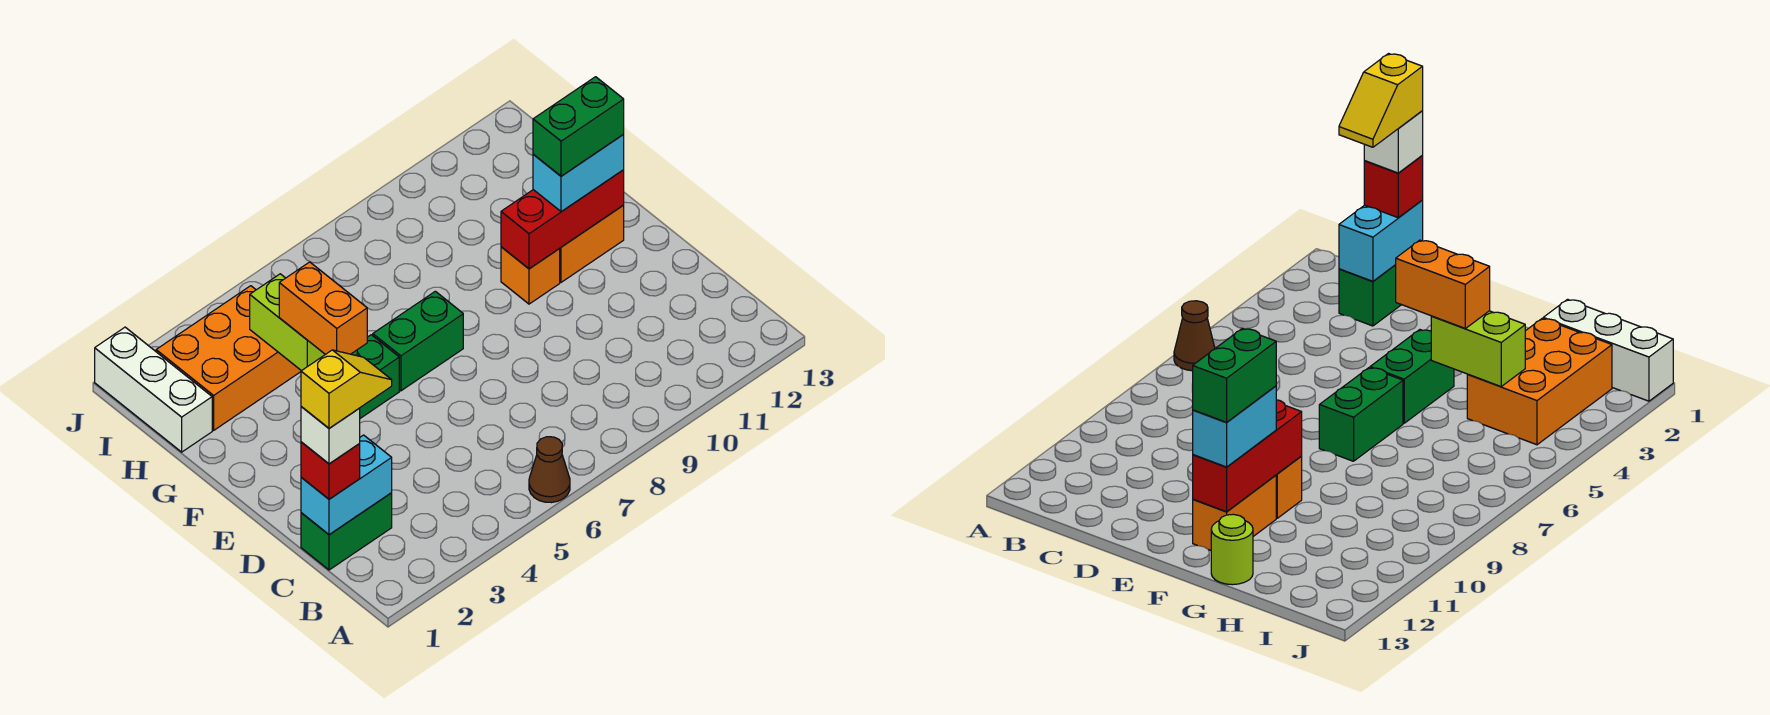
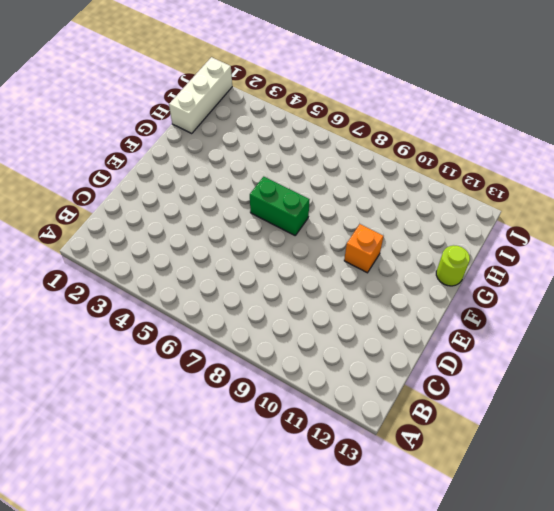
none -> brown 1x1 cone [529,437,570,503]
none -> green 1x2 brick [301,493,392,570]
none -> green 1x2 brick [352,335,399,418]

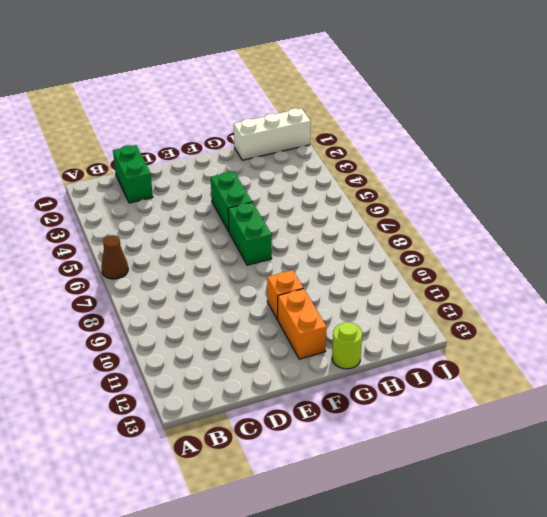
none -> orange 2x3 brick [156,286,301,430]
none -> cyan 1x2 brick [301,435,392,535]
none -> red 1x3 brick [501,170,624,269]

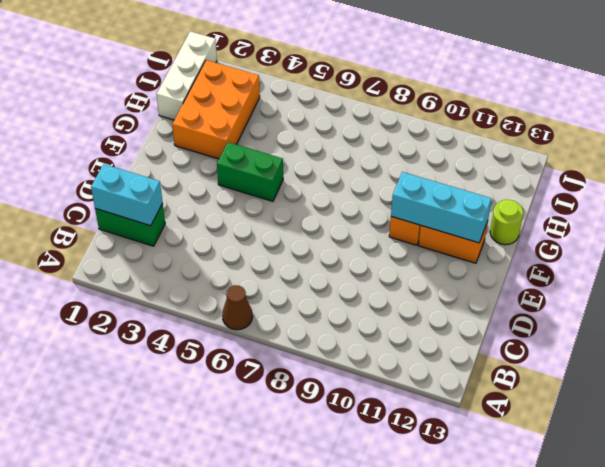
cyan 1x3 brick [391,172,492,243] -> red 1x3 brick [501,170,624,269]
orange 2x3 brick [172,60,260,159] -> orange 2x3 brick turned to [156,286,301,430]
none -> green 1x2 brick [373,291,463,391]
none -> lime 1x2 brick [250,274,325,371]
none -> red 1x1 brick [301,442,360,499]

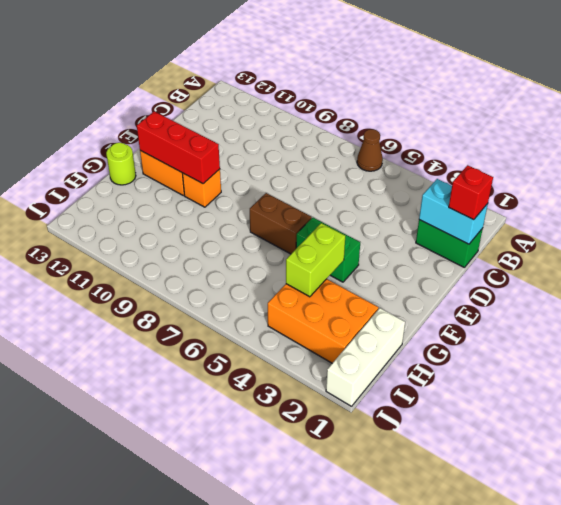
brown 1x2 brick [250,193,312,254] -> green 1x2 brick [373,291,463,391]
none -> orange 1x2 brick [279,262,367,355]
none -> cyan 1x2 brick [533,135,624,212]
none -> white 1x1 brick [301,407,360,464]

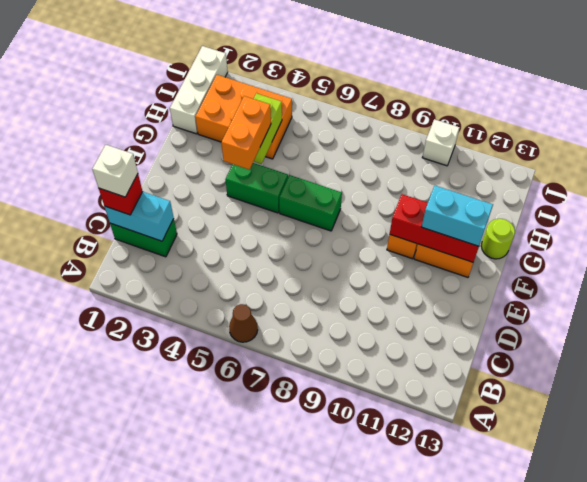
white 1x1 brick [422,119,460,166] -> none
none -> green 1x2 brick [533,77,624,176]
none -> yellow 1x2 slope [301,350,392,428]

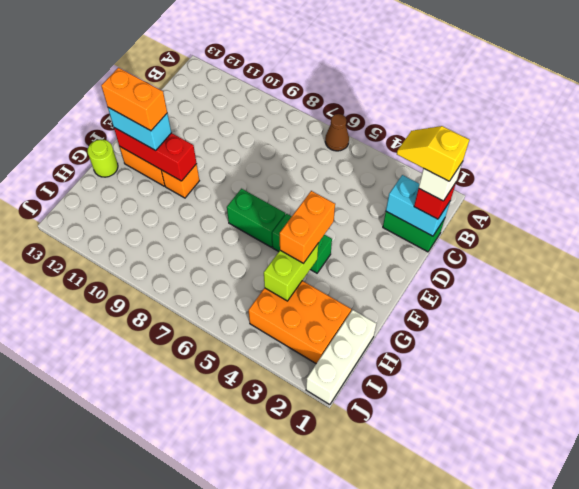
orange 1x2 brick [101,68,167,131] -> green 1x2 brick [533,77,624,176]

